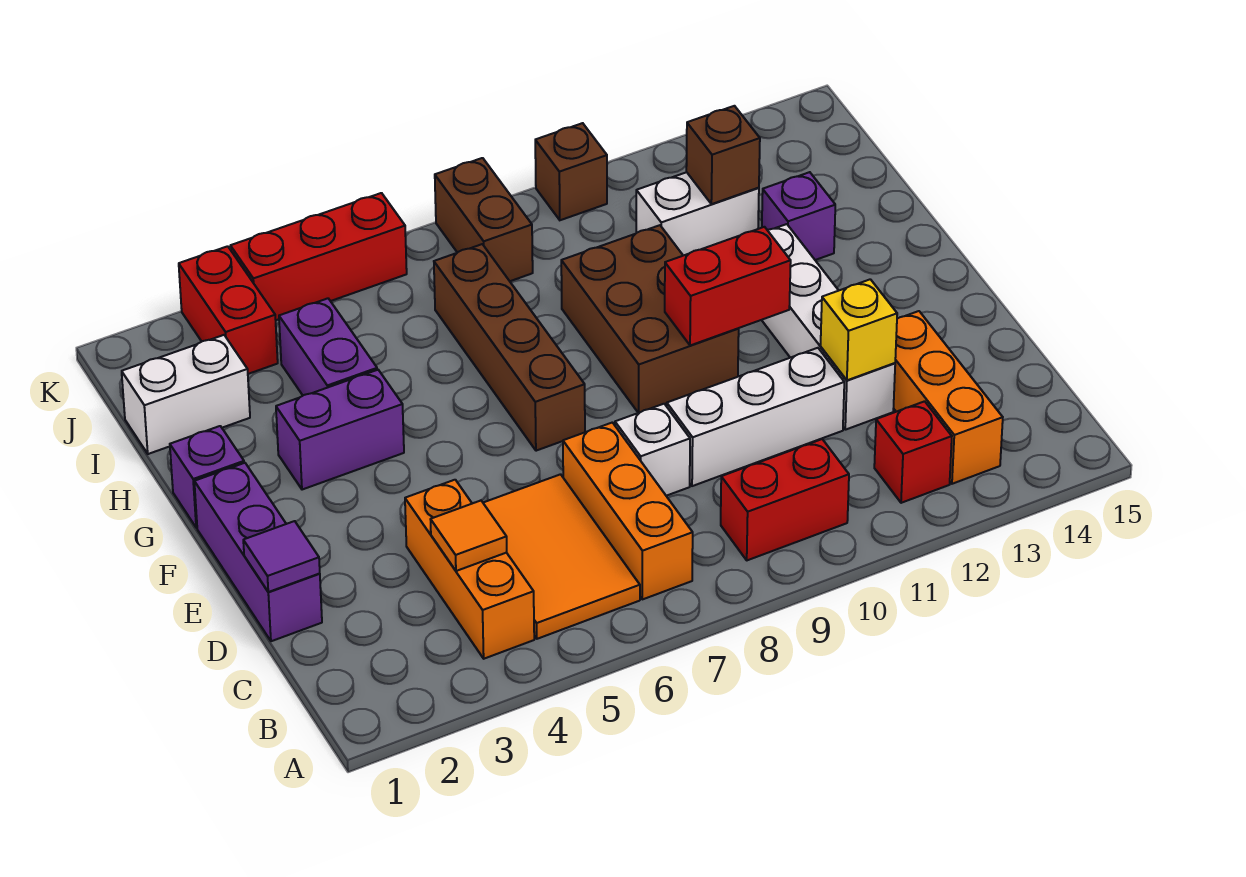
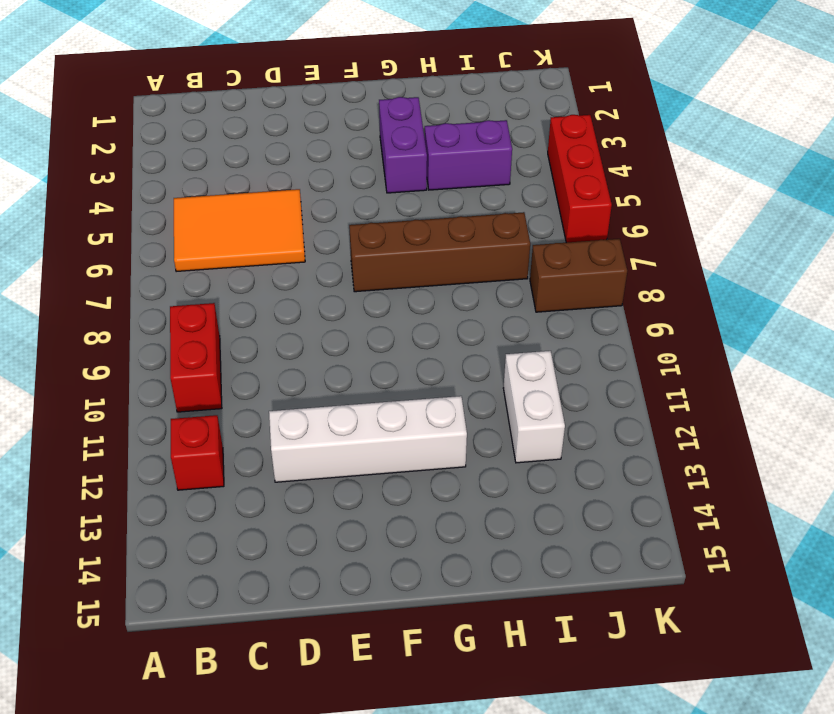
none -> orange 1x3 brick [405,480,534,659]
none -> orange 1x3 brick [563,422,693,599]
none -> orange 1x3 brick [894,311,1003,484]

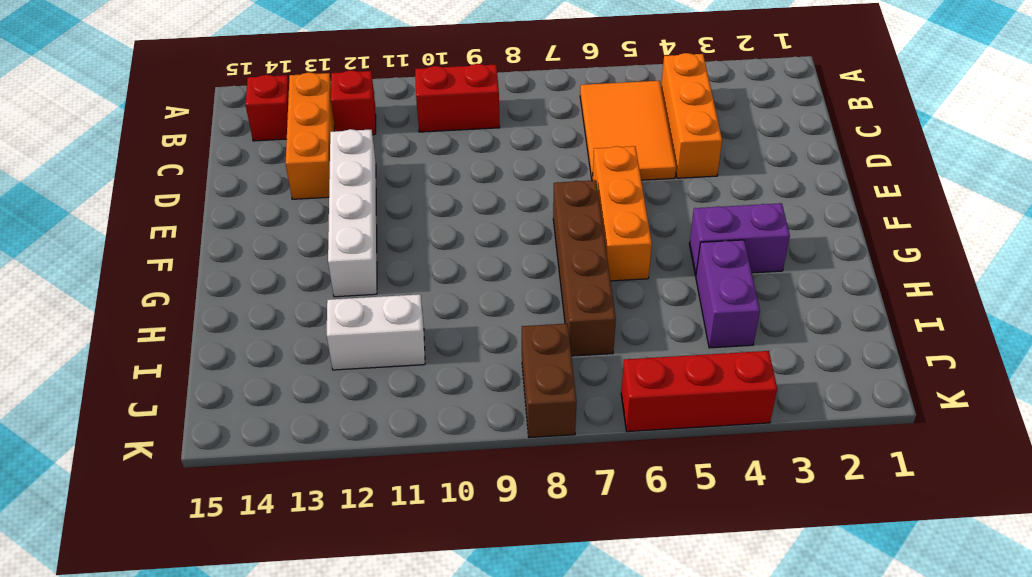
red 1x1 brick [246,75,289,141] -> none
orange 1x3 brick [592,146,652,281] -> orange 1x3 brick moved to [563,422,693,599]
none -> purple 1x3 brick [194,463,322,641]
none -> white 1x1 brick [615,404,690,496]
none -> white 1x3 brick [667,348,844,486]

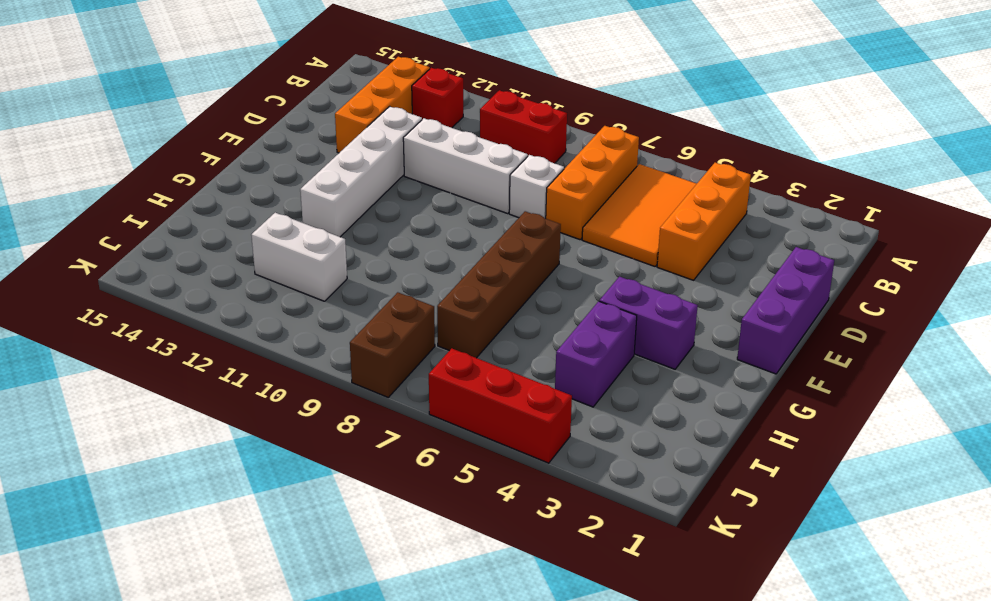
none -> brown 2x3 brick [561,225,739,413]
none -> purple 1x1 brick [170,426,244,528]
none -> purple 1x1 brick [762,172,835,260]

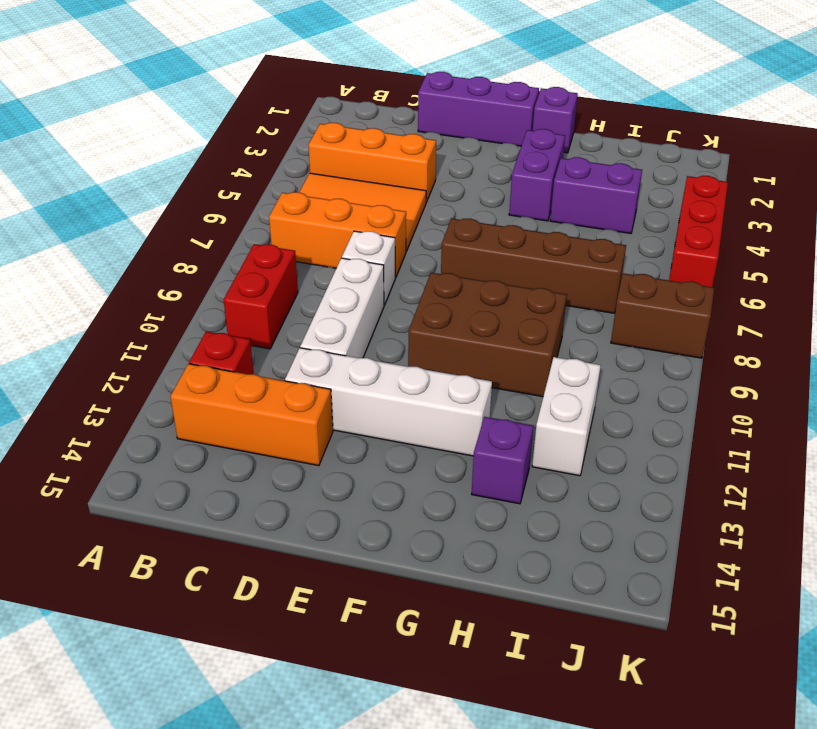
none -> white 1x2 brick [122,335,250,454]
none -> red 1x2 brick [179,246,278,374]
none -> brown 1x1 brick [535,123,607,220]

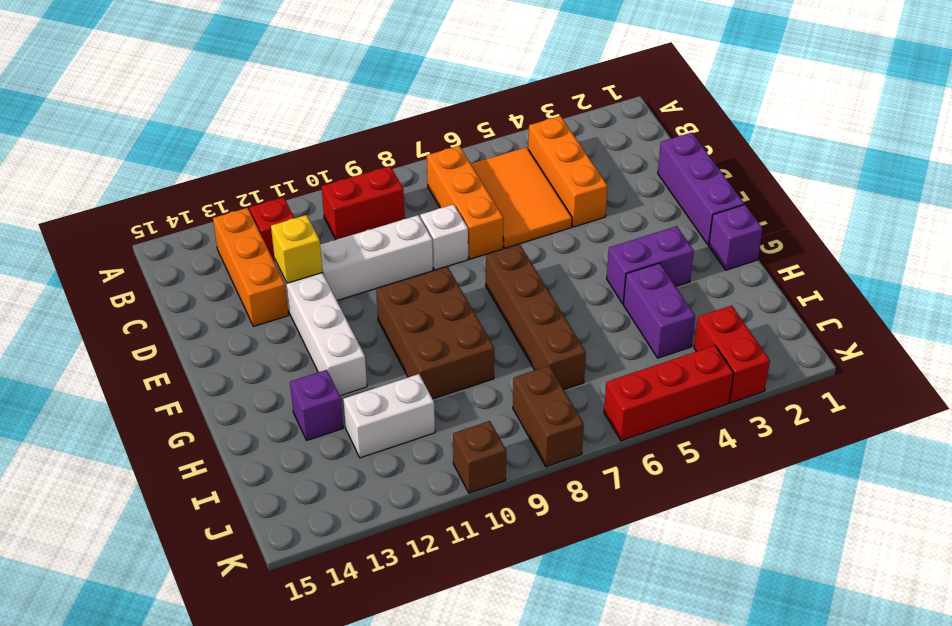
none -> white 1x2 brick [122,335,250,454]
none -> orange 1x1 tile [430,500,507,571]
none -> purple 1x1 tile [243,521,320,592]

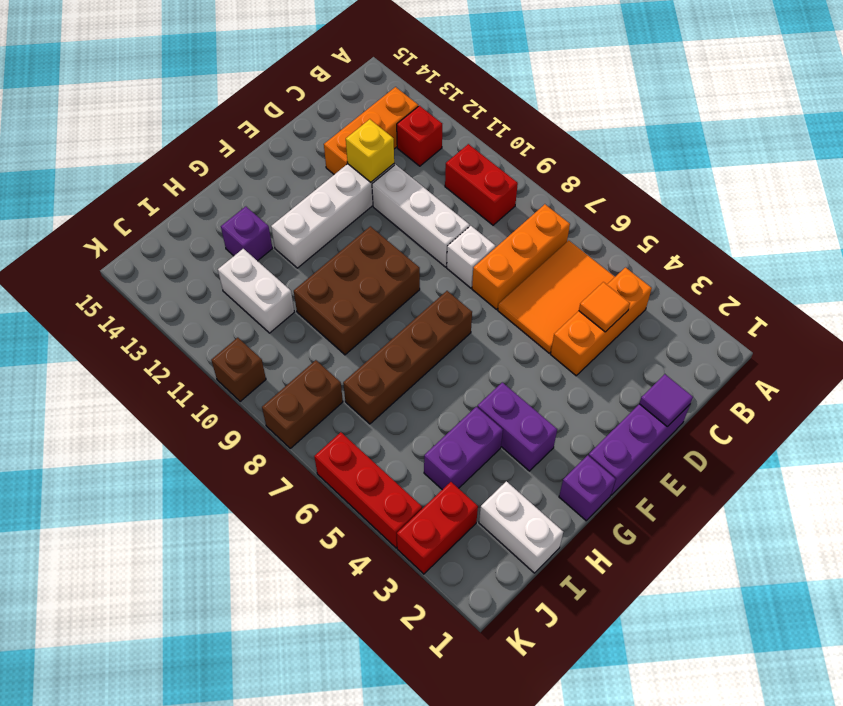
none -> red 1x2 brick [665,227,791,345]
none -> brown 1x1 brick [686,106,760,204]

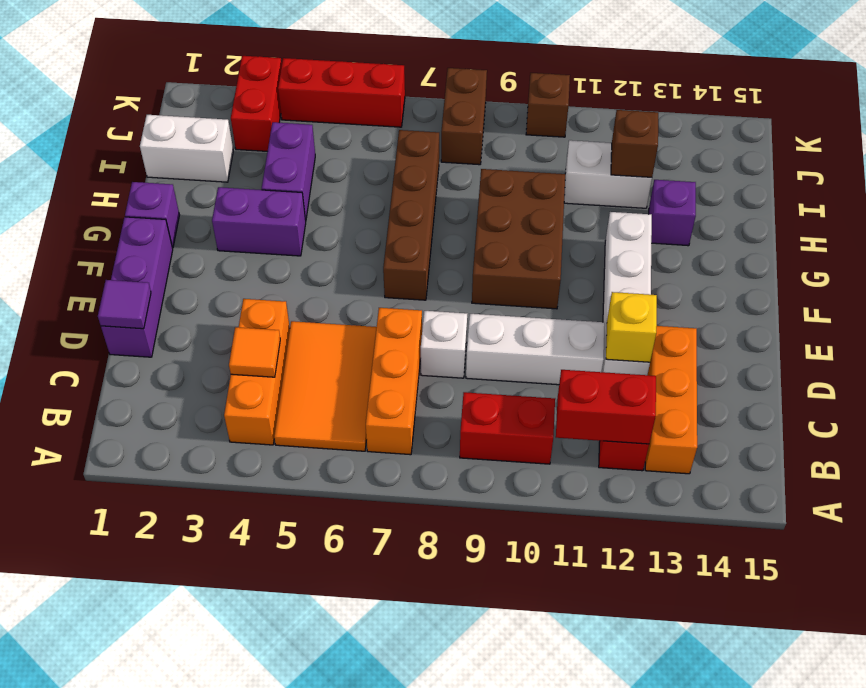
red 1x2 brick [556,370,656,444] -> red 1x2 brick moved to [665,227,791,345]

